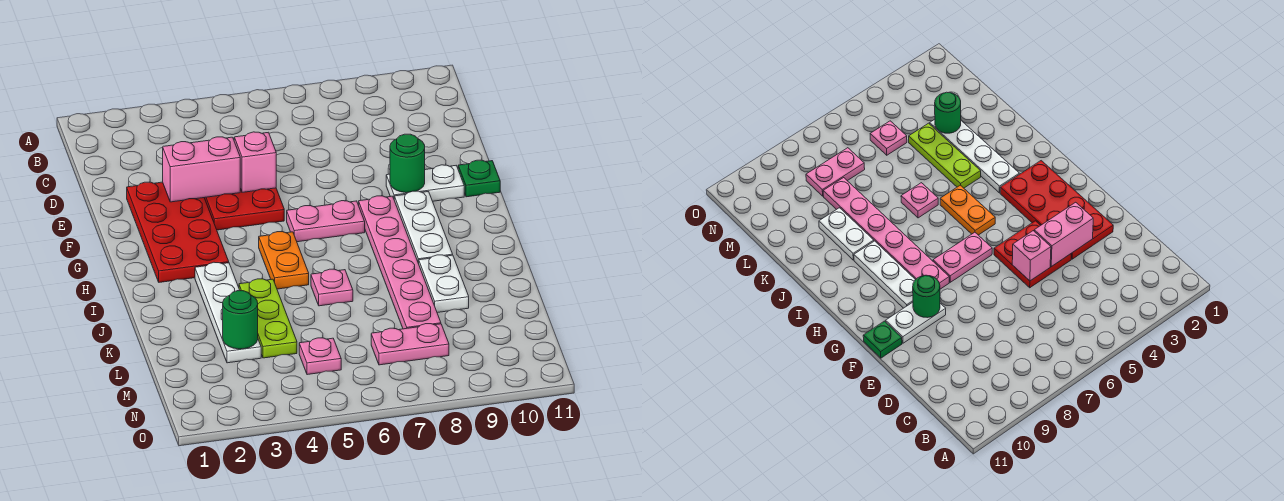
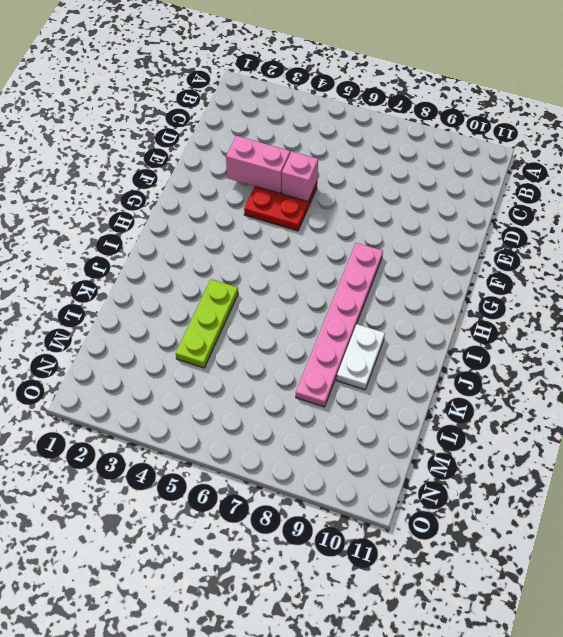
none -> red 2x4 plate [127,182,229,282]
none -> white 1x2 plate [386,165,464,201]
none -> green 1x1 plate [458,160,500,197]

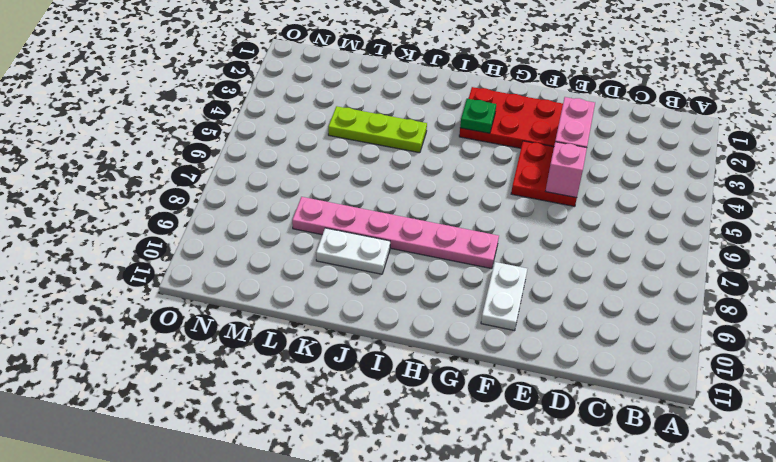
green 1x1 plate [460,99,496,133] -> green 1x1 plate moved to [458,160,500,197]
none -> pink 1x2 plate [287,201,365,242]
none -> white 1x3 plate [394,191,453,264]
none -> orange 1x2 plate [259,232,309,289]

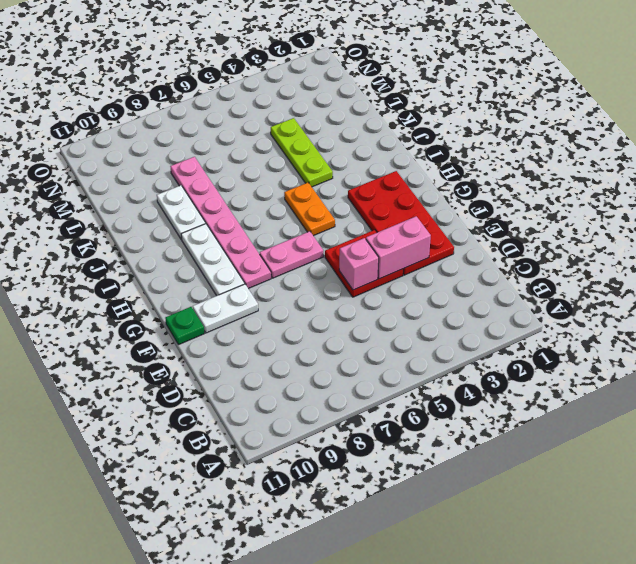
none -> white 1x4 plate [195,262,261,363]
none -> pink 1x1 plate [311,269,353,306]
none -> pink 1x1 plate [299,338,341,375]

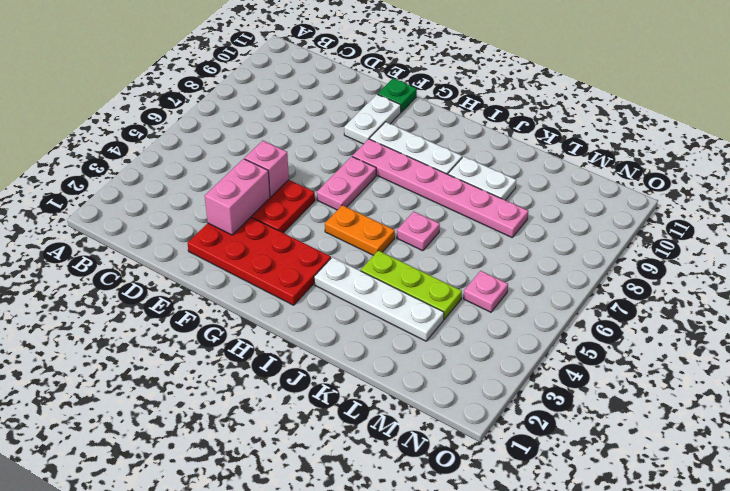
none -> pink 1x2 plate [371,324,449,365]
none -> green 1x1 round brick [390,134,425,193]
none -> green 1x1 round brick [223,291,258,349]

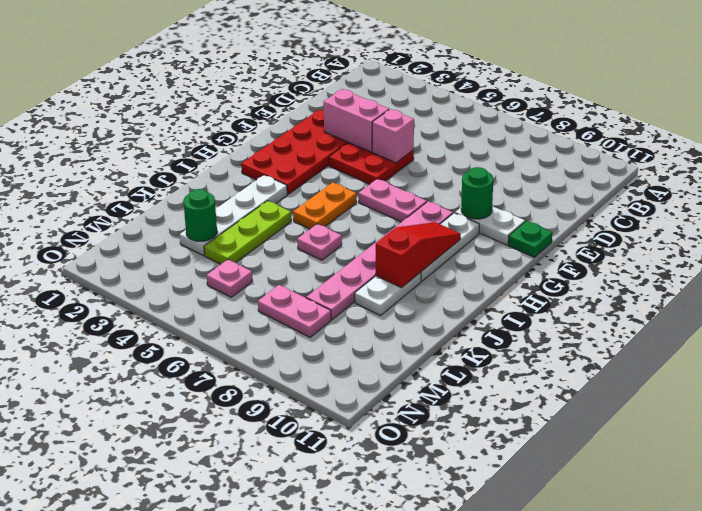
red 1x3 slope [376,222,461,288] -> none

